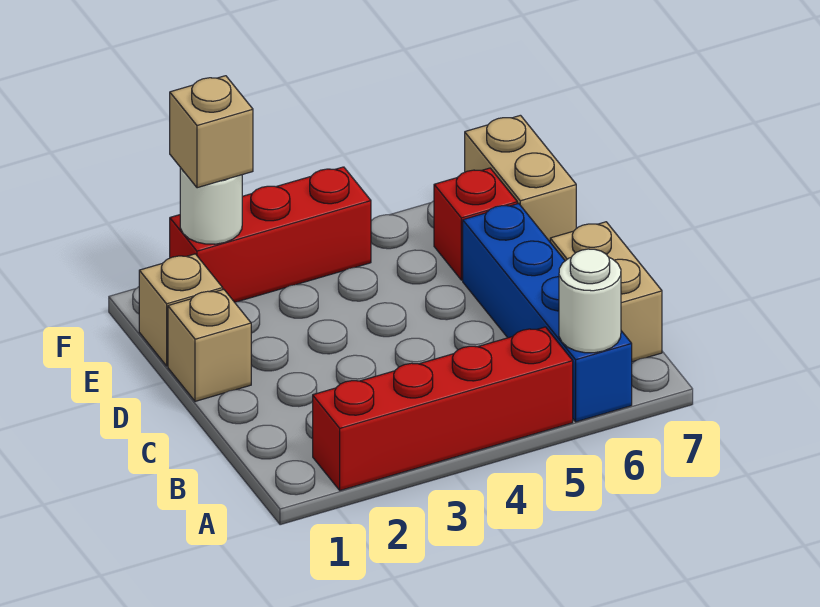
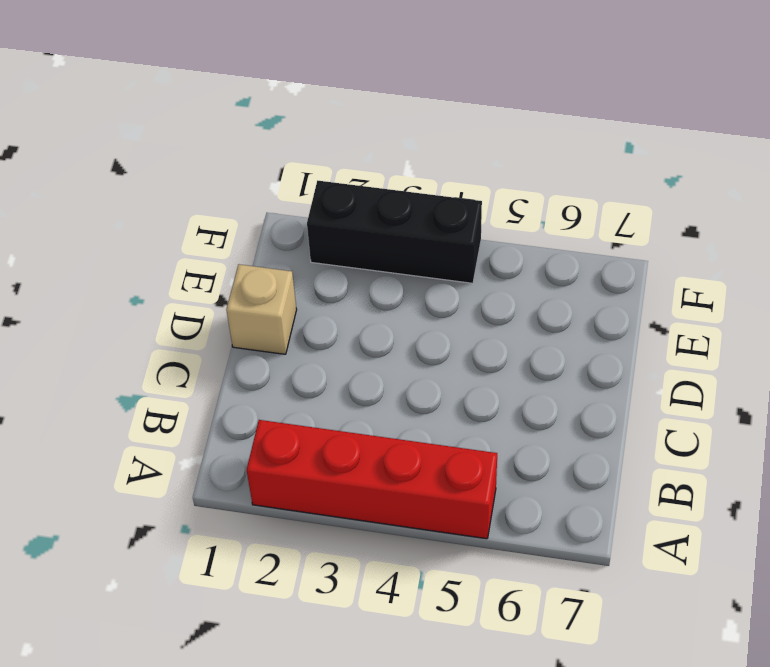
black 1x3 brick [307,181,482,283] -> red 1x3 brick [170,167,371,302]
none -> blue 1x4 brick [463,203,632,422]
none -> tan 1x2 brick [550,222,662,362]

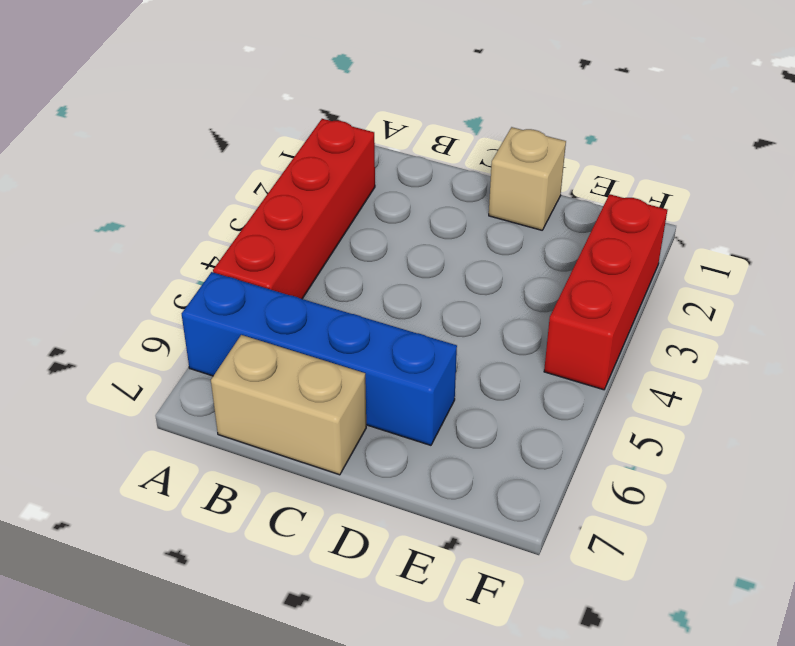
none -> tan 1x1 brick [139,254,223,366]
none -> red 1x1 brick [434,168,517,280]

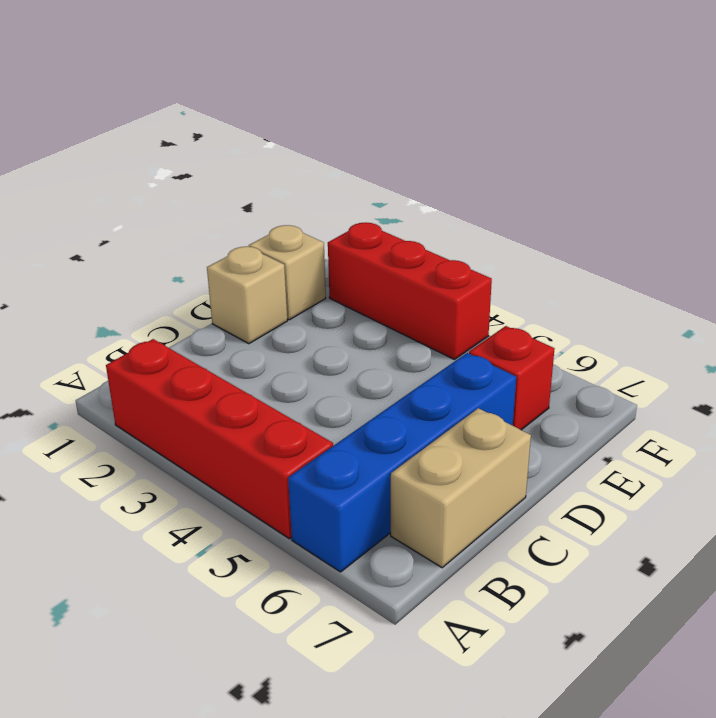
none -> tan 1x2 brick [465,115,576,242]
none -> white 1x1 round brick [559,249,621,353]

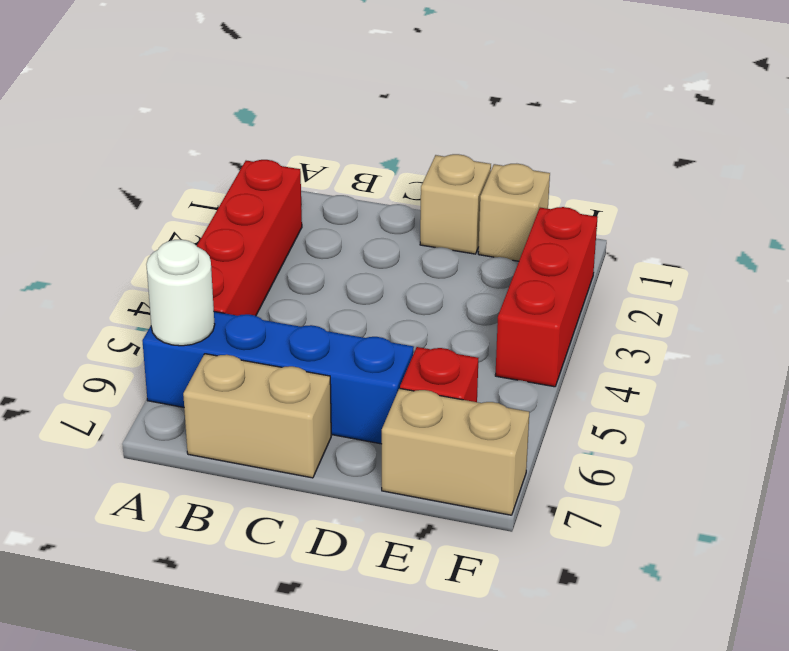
none -> white 1x1 round brick [180,168,242,244]
none -> tan 1x1 brick [170,76,253,188]

